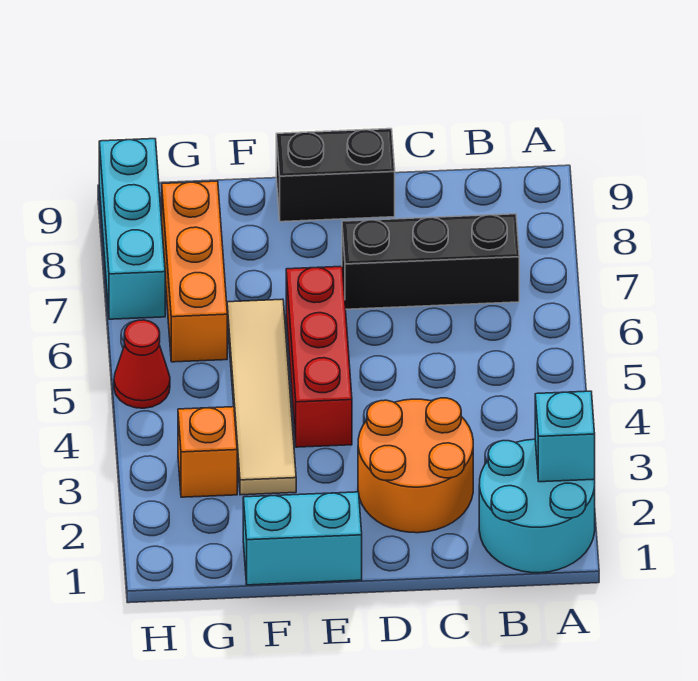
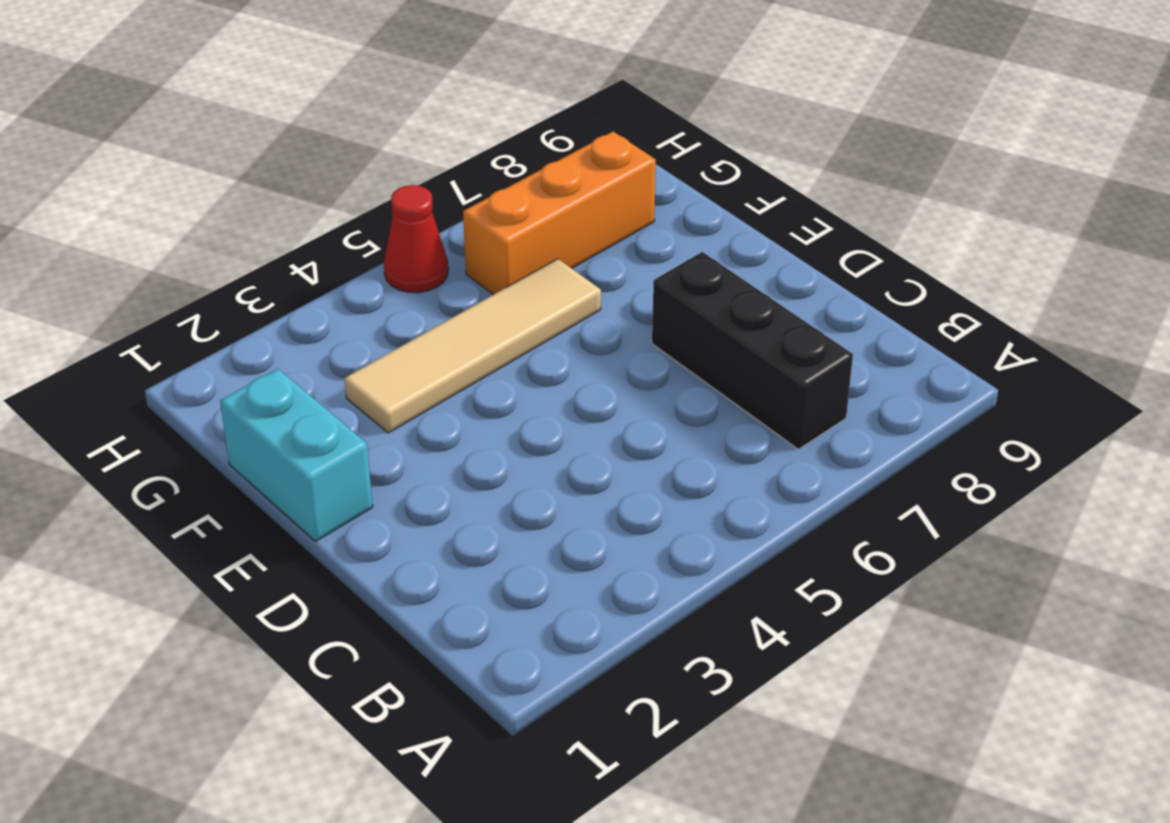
none -> cyan 2x2 round brick [479,439,595,573]
none -> orange 2x2 round brick [358,398,473,533]
none -> black 1x2 brick [276,129,395,222]

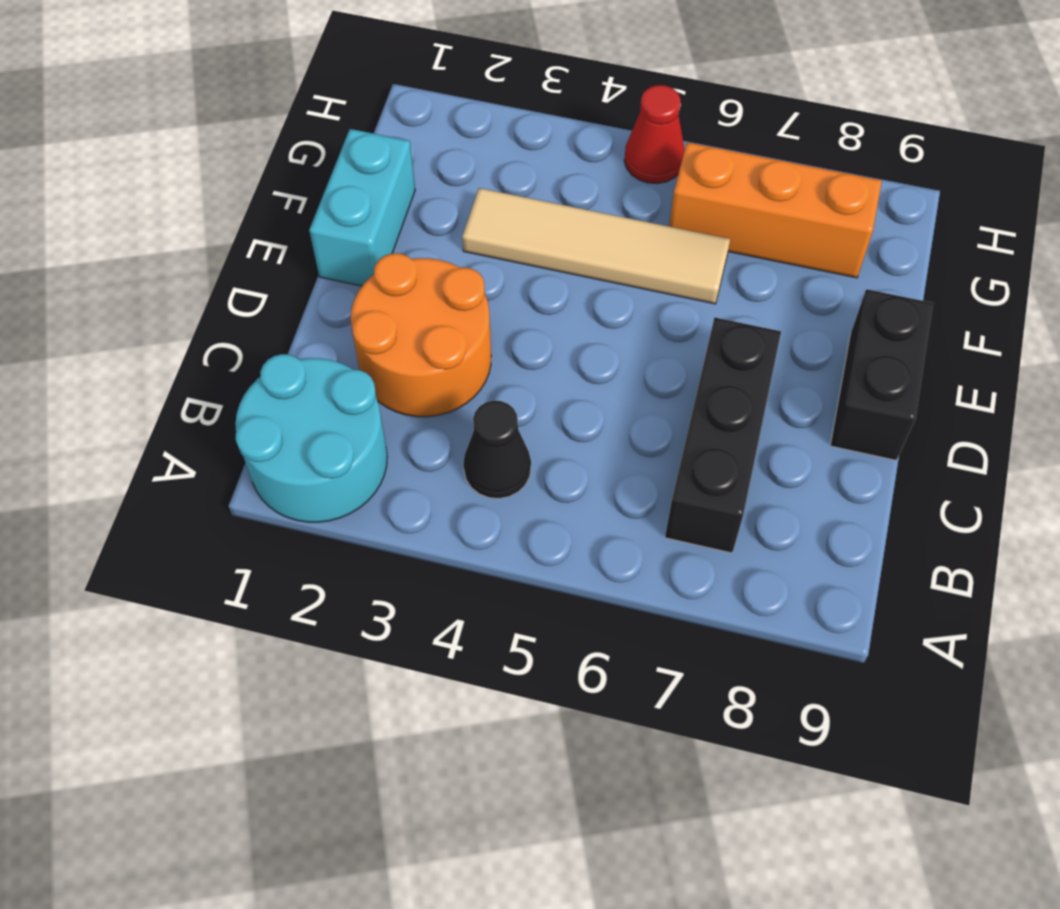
black 1x1 cone [463,401,531,499] -> none
none -> red 1x3 brick [286,266,352,447]
none -> orange 1x1 brick [178,407,237,497]
none -> cyan 1x3 brick [99,139,165,319]

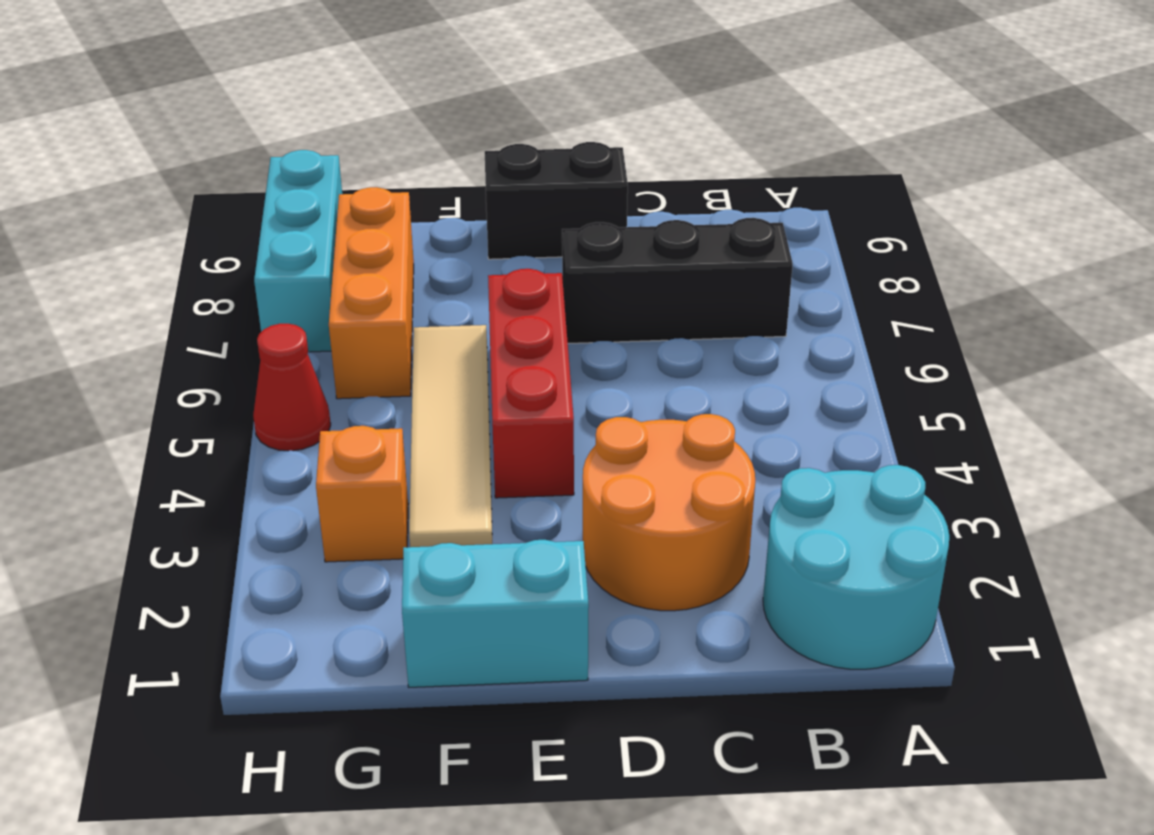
none -> cyan 1x1 brick [535,391,595,482]

